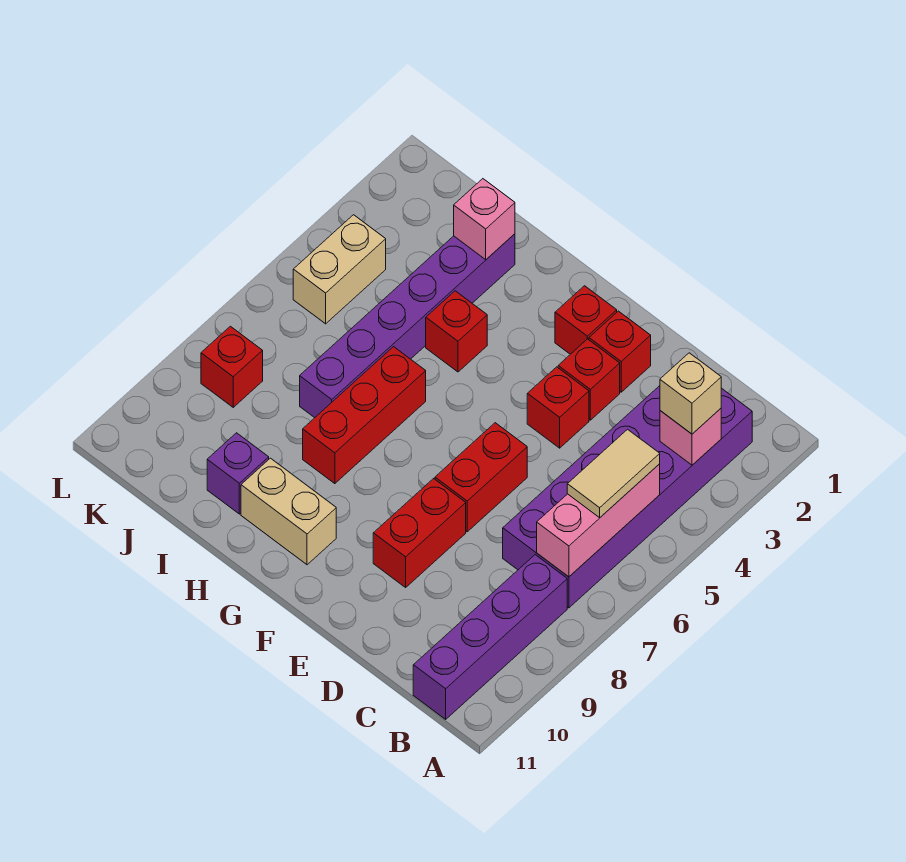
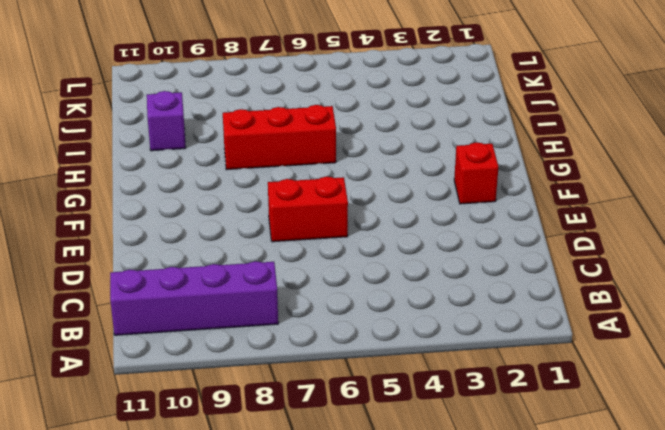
none -> purple 2x6 brick [503,386,752,608]
none -> red 1x1 brick [589,311,651,392]
none -> red 1x1 brick [558,339,620,420]

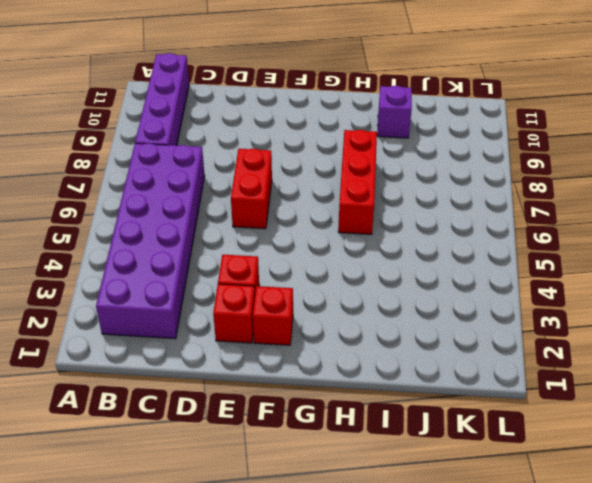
none -> red 1x1 brick [527,367,589,448]
none -> red 1x2 brick [373,479,466,587]
none -> tan 1x2 brick [241,458,336,565]

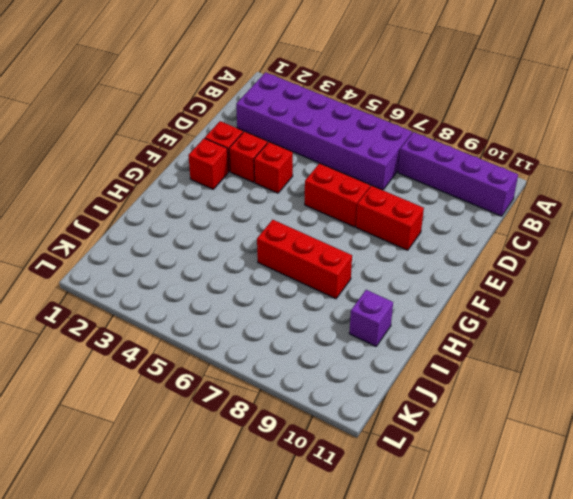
none -> tan 1x2 brick [241,458,336,565]
none -> red 1x1 brick [426,291,487,372]
none -> purple 1x6 brick [300,234,515,418]

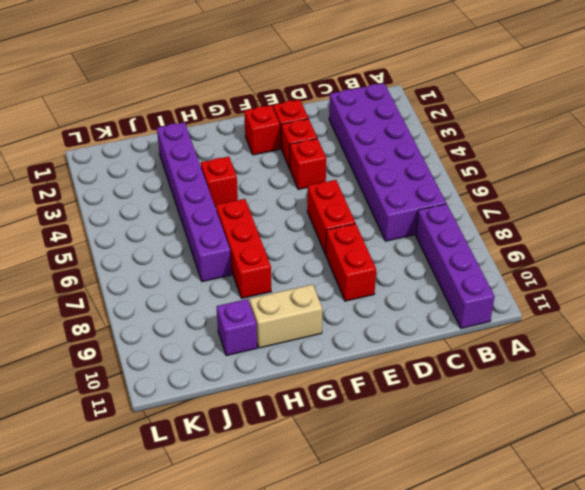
none -> tan 1x2 brick [293,215,386,324]
none -> red 1x1 brick [201,326,263,407]
none -> pink 1x1 brick [660,409,721,465]

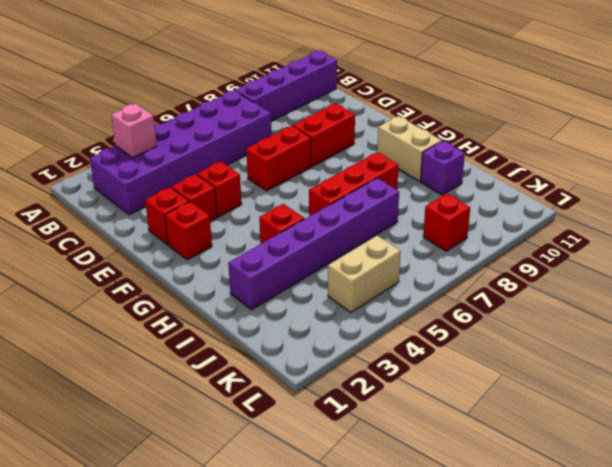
none -> pink 1x3 brick [537,464,660,577]
none -> pink 1x1 brick [454,179,515,260]
none -> tan 1x1 brick [660,353,721,434]

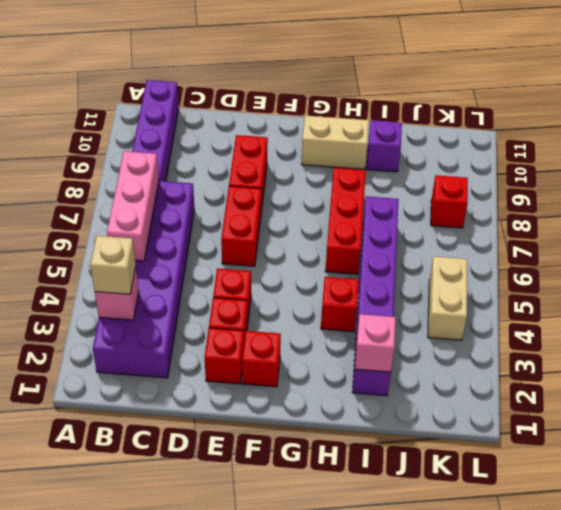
none -> tan 1x2 tile [567,429,660,518]

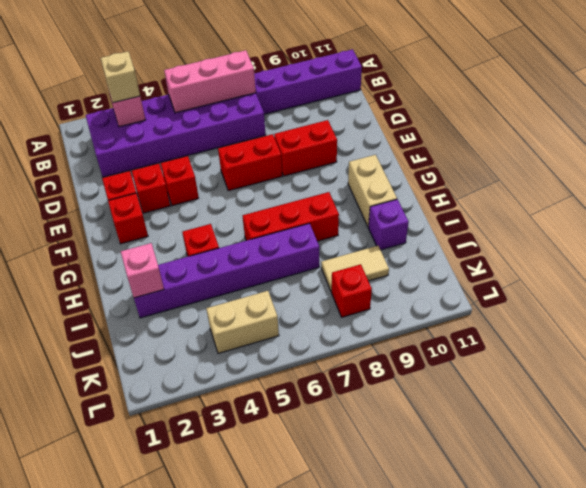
tan 1x2 tile [321,246,389,291] -> tan 1x2 tile moved to [567,429,660,518]

